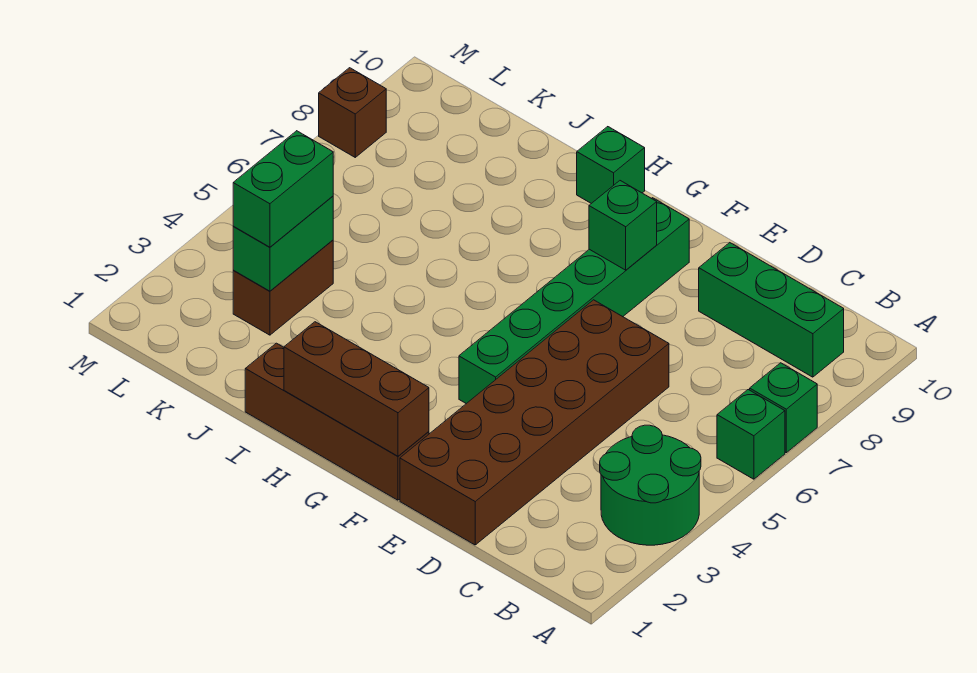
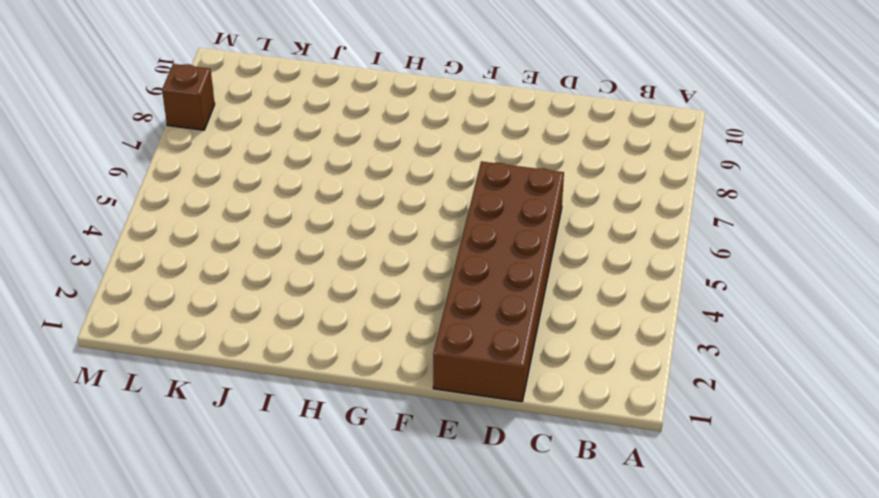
none -> green 2x2 round brick [600,425,701,545]
none -> green 1x1 brick [717,390,785,479]
none -> green 1x1 brick [750,363,817,453]

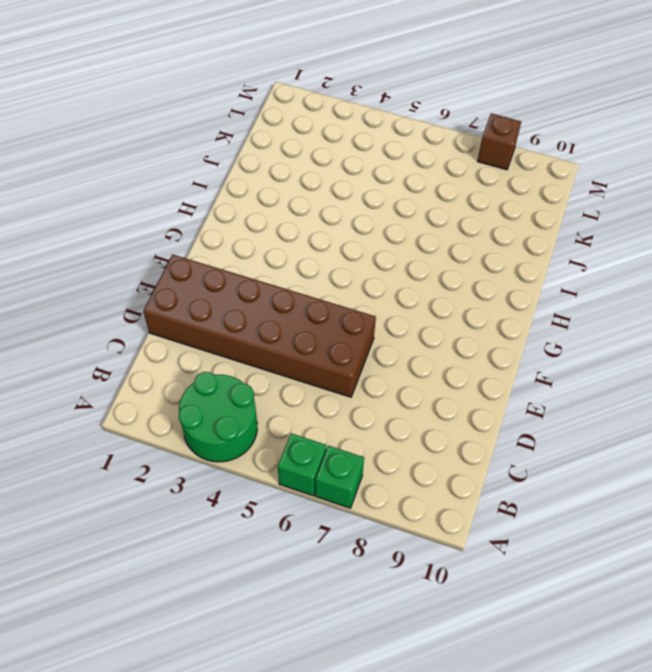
none -> green 1x3 brick [699,243,844,377]
none -> brown 1x4 brick [245,343,429,500]
none -> green 1x6 brick [459,198,689,404]

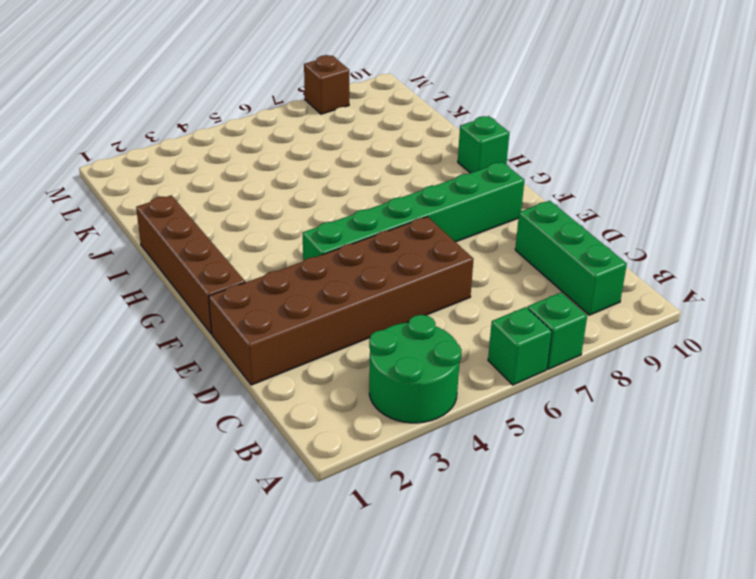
none -> brown 1x2 brick [233,240,333,335]
none -> brown 1x3 brick [284,322,429,456]
none -> green 1x1 brick [589,181,657,270]

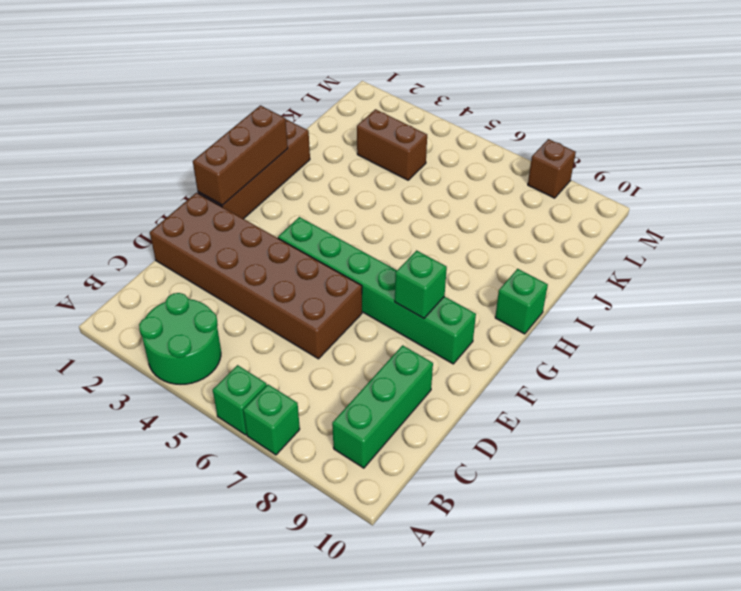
none -> green 1x2 brick [233,196,333,291]
none -> green 1x2 brick [233,131,333,247]

